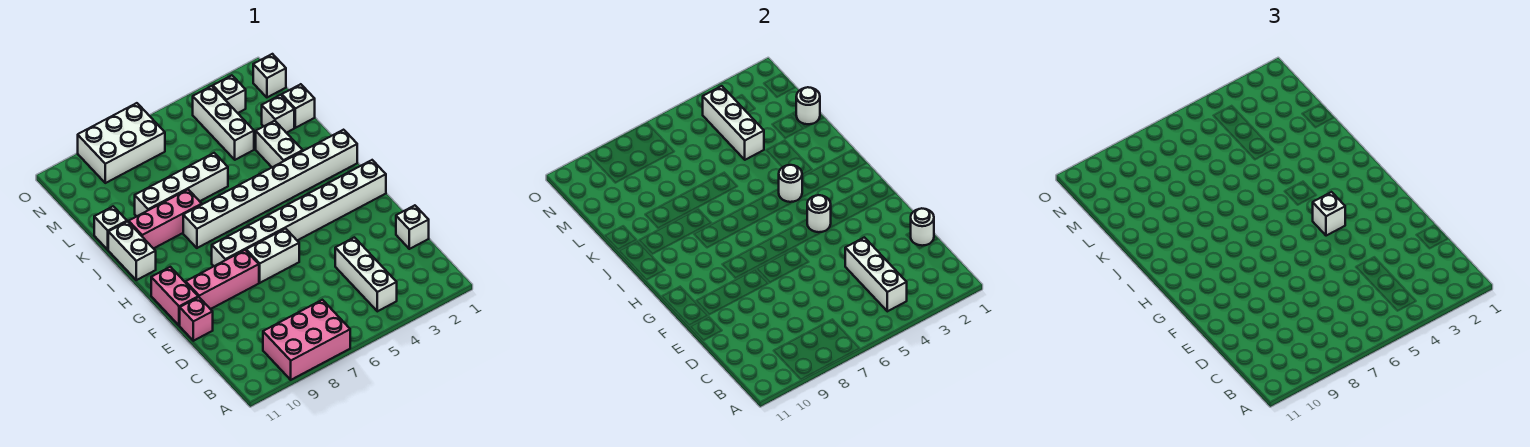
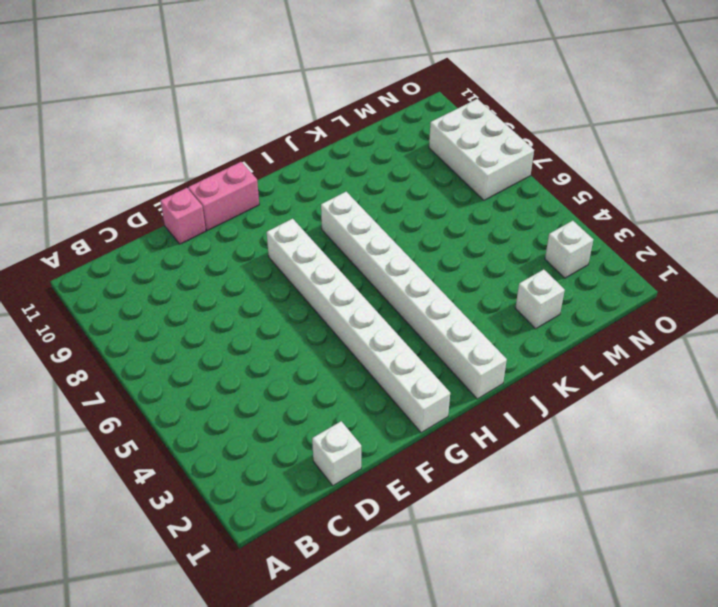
none -> pink 2x3 brick [263,300,350,380]
none -> white 1x3 brick [335,237,397,311]
none -> white 1x2 brick [246,229,299,283]

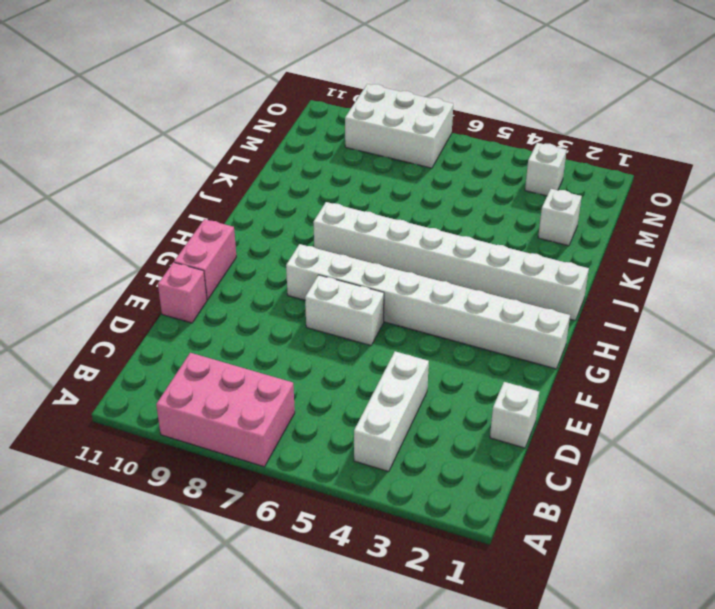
none -> pink 1x3 brick [186,250,259,309]
none -> white 1x2 brick [108,221,156,280]
none -> white 1x2 brick [256,121,303,167]

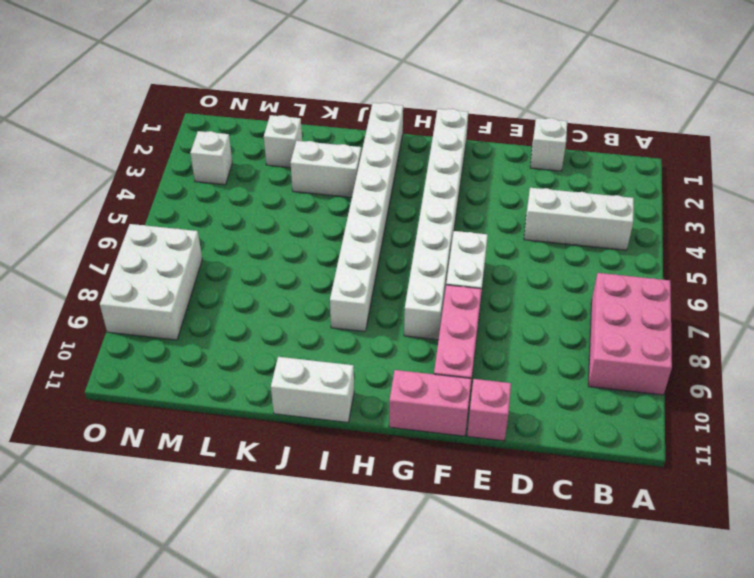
none -> pink 1x3 brick [129,190,202,249]
none -> white 1x4 brick [135,153,228,216]
none -> white 1x1 brick [94,206,127,250]

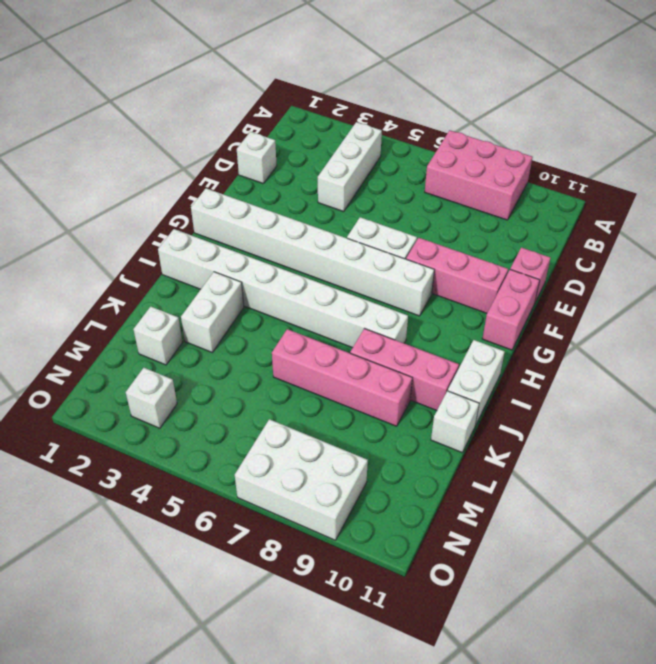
pink 1x4 brick [272,329,412,426] -> white 1x4 brick [135,153,228,216]
none -> white 1x1 brick [282,84,315,128]
none -> white 1x3 brick [193,86,254,160]
none -> white 1x1 brick [253,54,286,97]

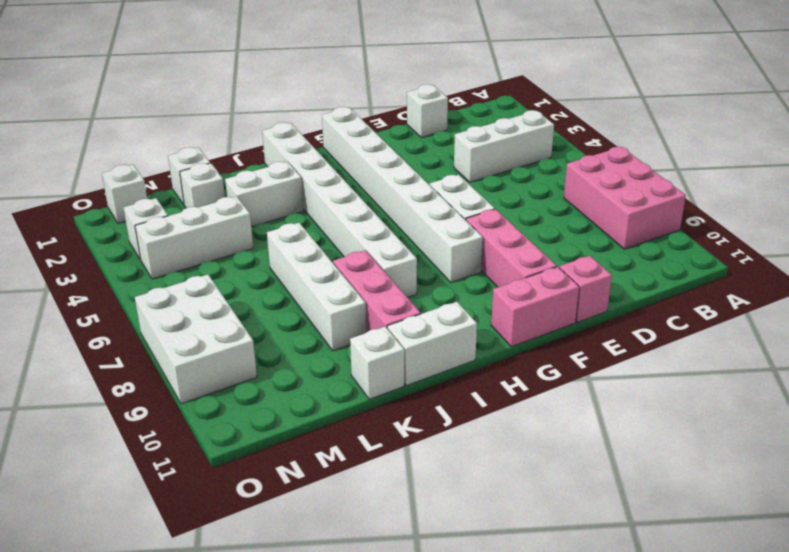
none -> white 1x3 brick [845,237,907,311]
none -> white 1x1 round brick [911,208,934,246]
none -> white 1x1 round brick [807,195,831,232]

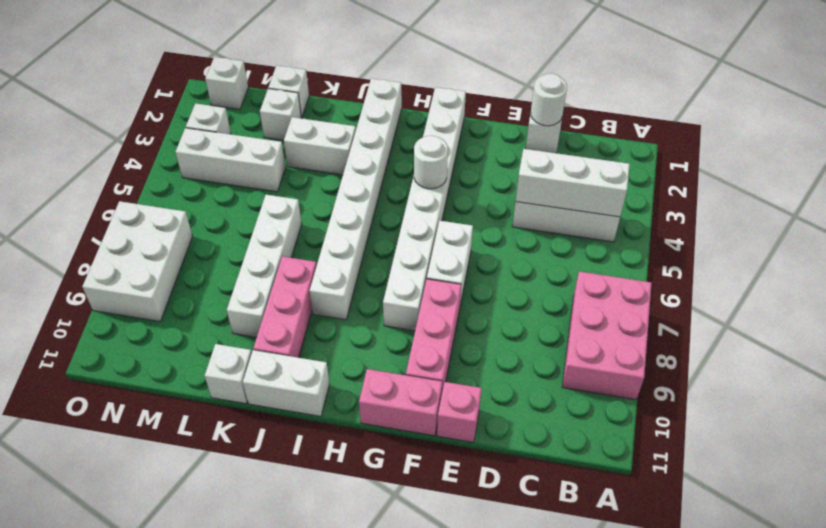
none -> white 1x1 round brick [779,165,802,202]
none -> white 1x1 round brick [796,87,820,124]
none -> white 1x3 brick [703,86,764,160]

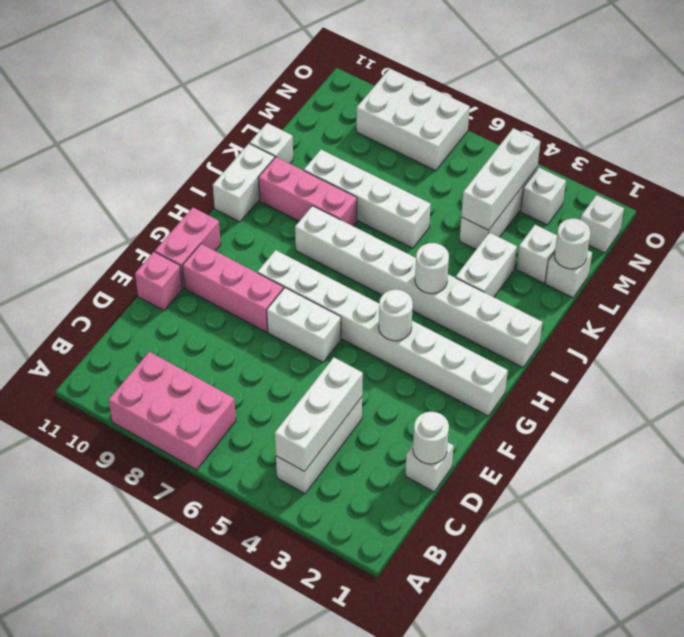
none -> white 1x1 brick [1313,192,1345,236]

